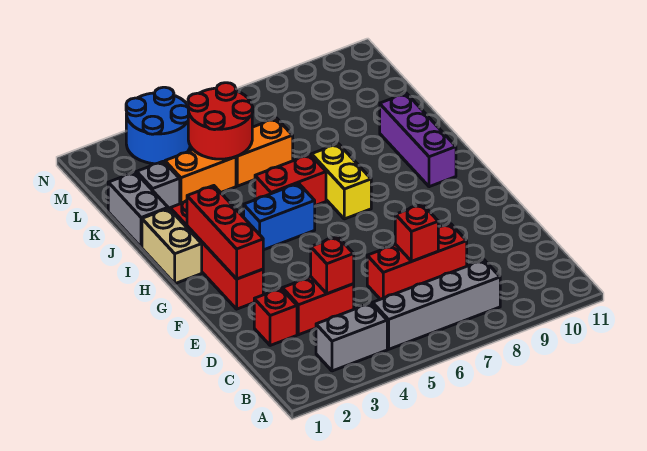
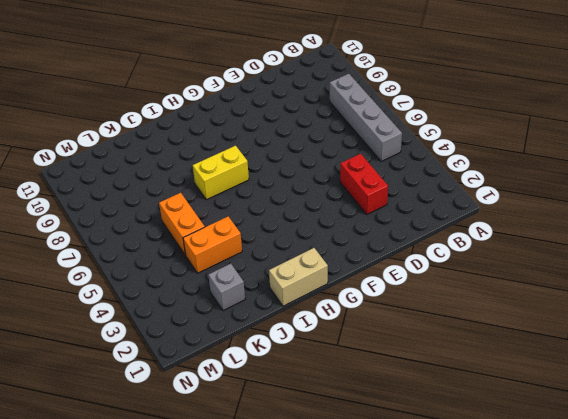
orange 1x2 brick [183,216,242,273] -> orange 1x2 brick turned to [165,150,236,204]
none -> grey 1x2 brick [316,303,387,371]
none -> red 1x1 brick [254,288,297,346]
none -> red 1x3 brick [367,224,467,299]

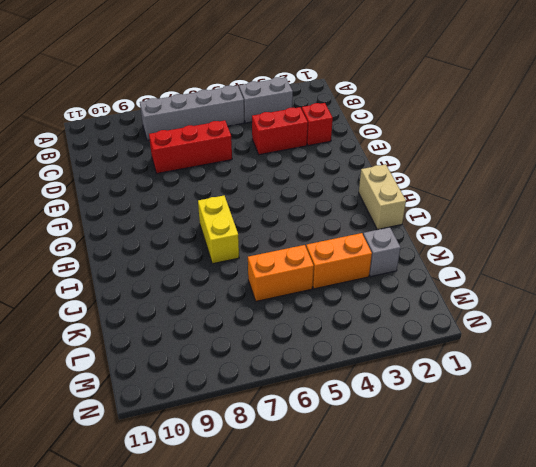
none -> red 1x4 brick [170,201,263,309]
none -> blue 1x2 brick [244,183,315,250]
none -> purple 1x3 brick [380,93,456,187]

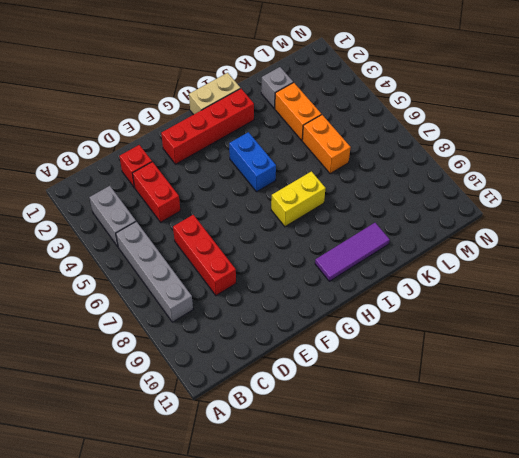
purple 1x3 tile [315,223,390,281] -> purple 1x3 brick [380,93,456,187]
none -> red 1x2 brick [255,155,326,206]
none -> grey 1x2 brick [108,172,168,247]
none -> blue 2x2 round brick [126,87,190,164]

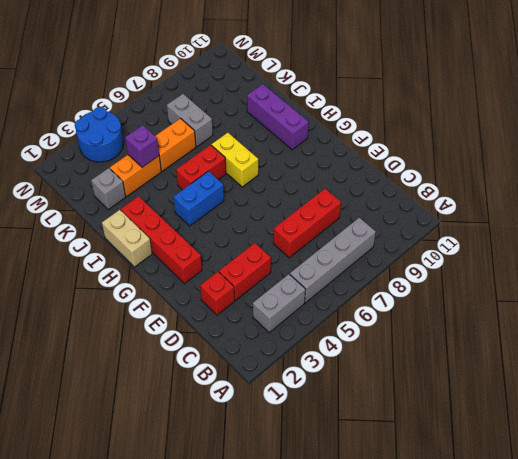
purple 1x1 brick [125,125,159,167] -> red 2x2 round brick [188,83,253,159]
grey 1x2 brick [167,94,213,147] -> grey 1x2 brick moved to [108,172,168,247]
none -> red 1x1 brick [311,237,354,294]
none -> red 1x1 brick [395,204,438,261]
none -> red 1x3 brick [187,186,263,279]

